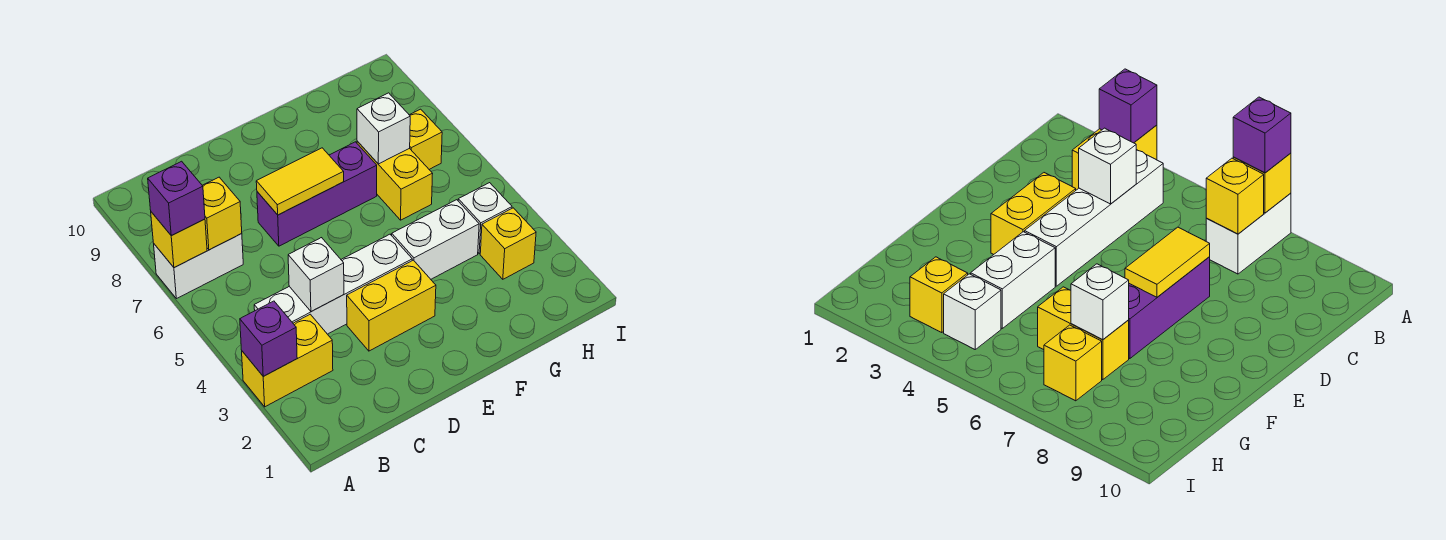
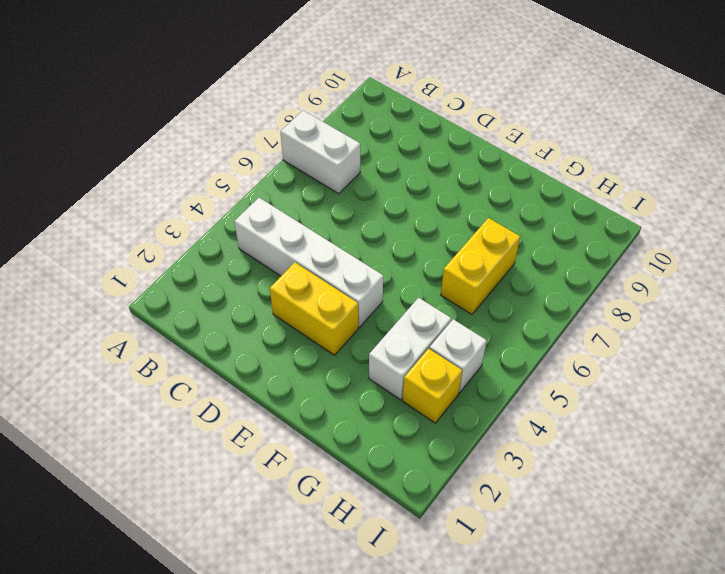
white 1x2 brick [369,298,451,400] -> white 1x2 brick turned to [392,200,479,279]
none -> yellow 1x2 brick [242,314,333,407]
none -> purple 1x3 brick [257,142,377,246]
none -> yellow 1x1 brick [410,109,442,169]

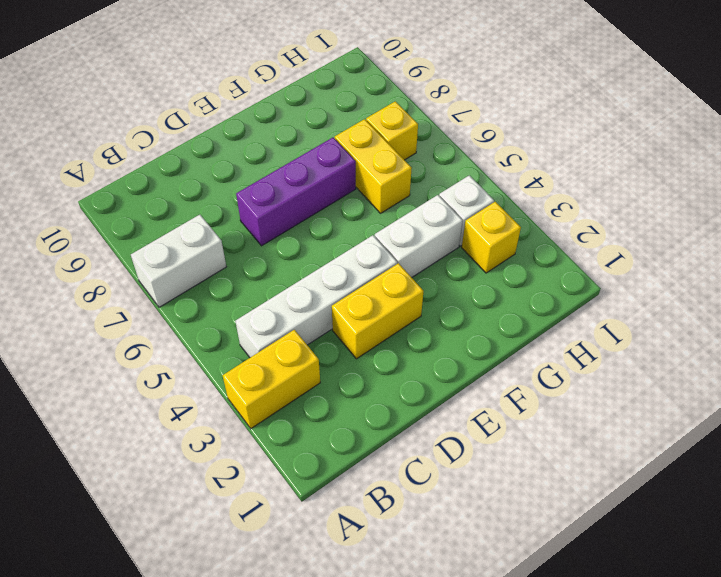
none -> purple 1x1 brick [240,301,297,376]
none -> yellow 1x1 brick [151,212,207,268]
none -> yellow 1x1 brick [202,177,242,250]

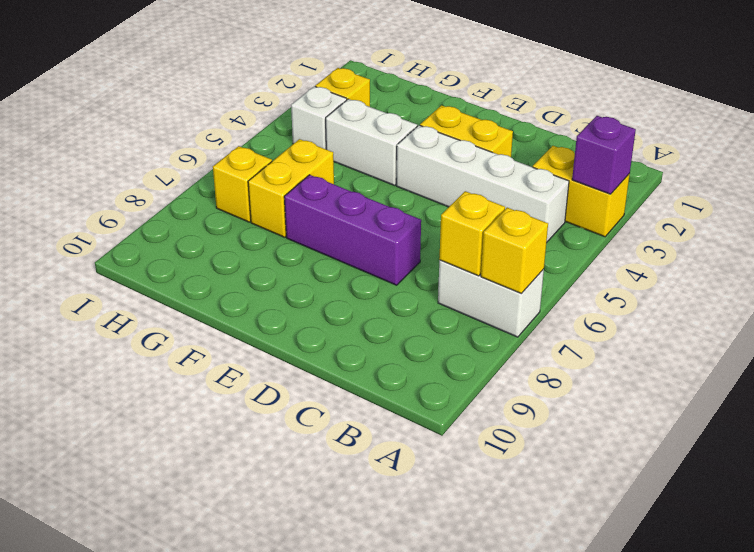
none -> white 1x1 brick [288,238,344,312]
none -> yellow 1x2 tile [256,148,344,215]
none -> white 1x1 brick [357,93,410,164]

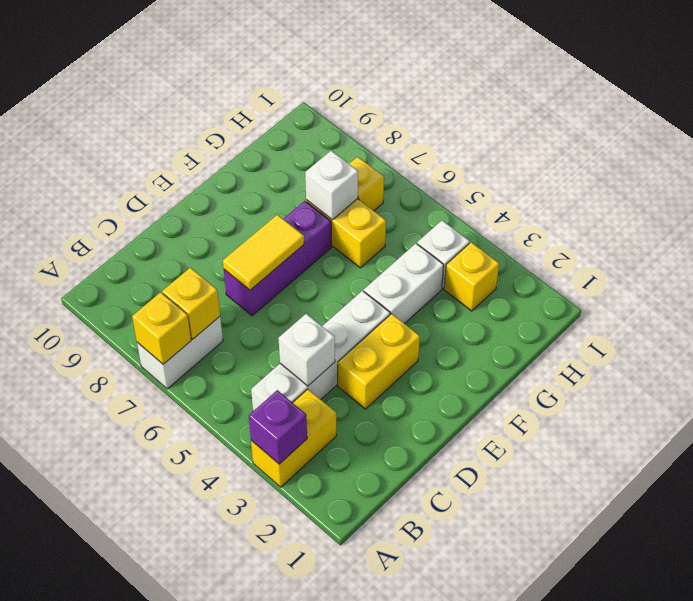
none -> purple 1x1 brick [148,161,205,236]

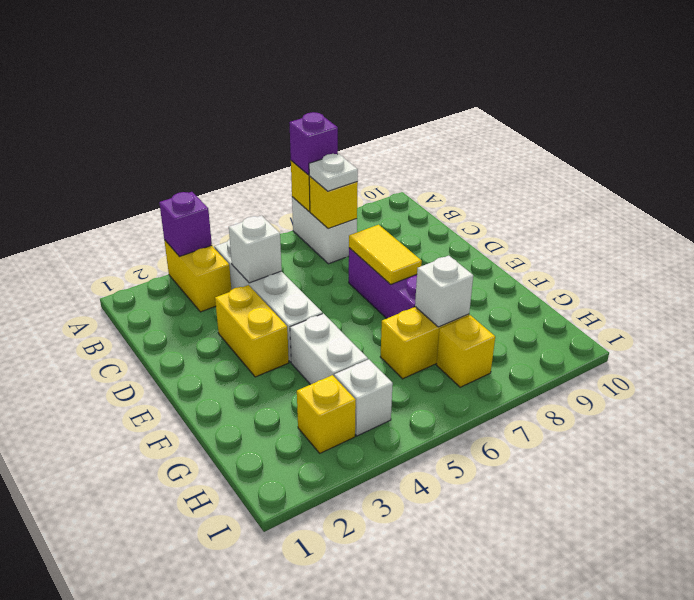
white 1x1 plate [309,154,358,191] -> none

